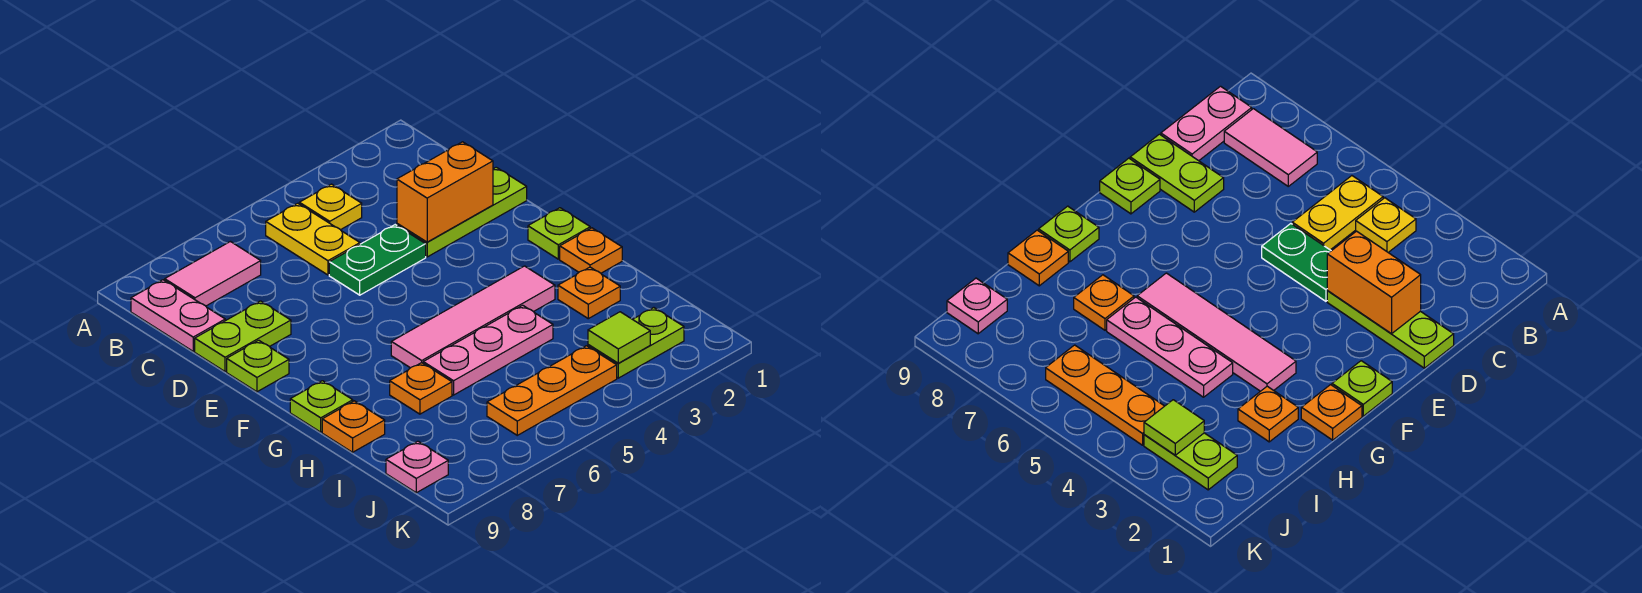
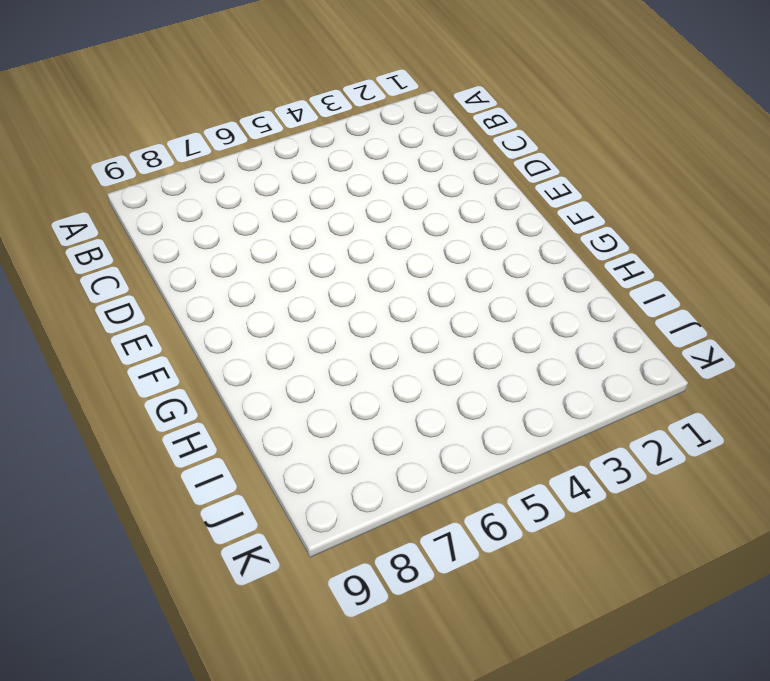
none -> yellow 1x1 plate [299,184,362,230]
none -> yellow 1x2 plate [266,203,360,275]
none -> pink 1x2 tile [165,242,261,306]

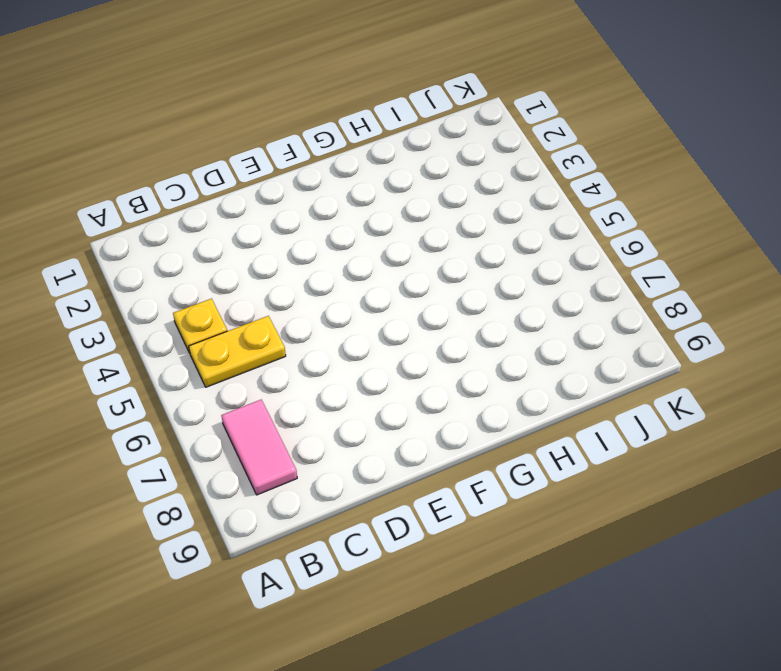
none -> pink 1x2 plate [131,280,225,351]
none -> lime 1x3 plate [397,167,527,257]
none -> green 1x2 plate [329,225,426,295]

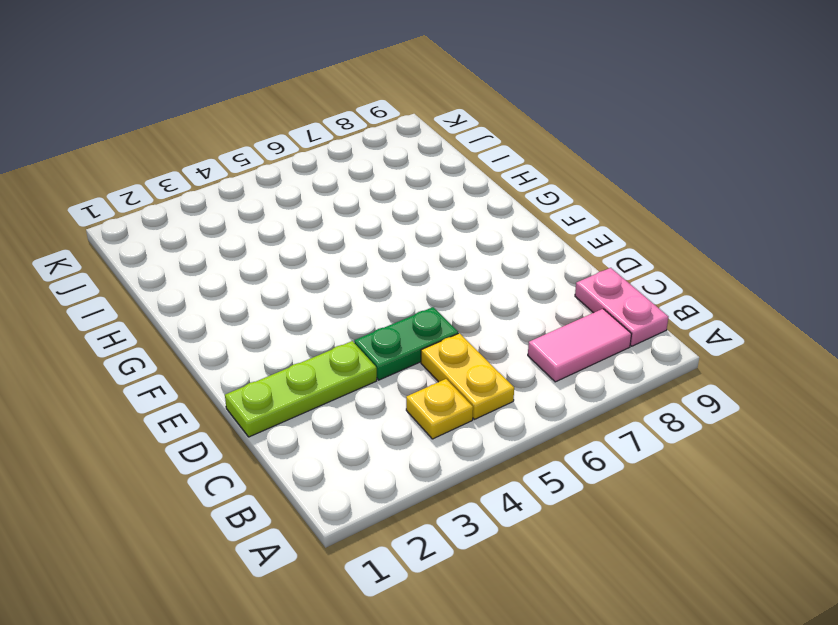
none -> lime 1x2 plate [195,301,291,372]
none -> lime 1x1 plate [227,340,289,392]
none -> lime 1x1 plate [528,208,590,259]

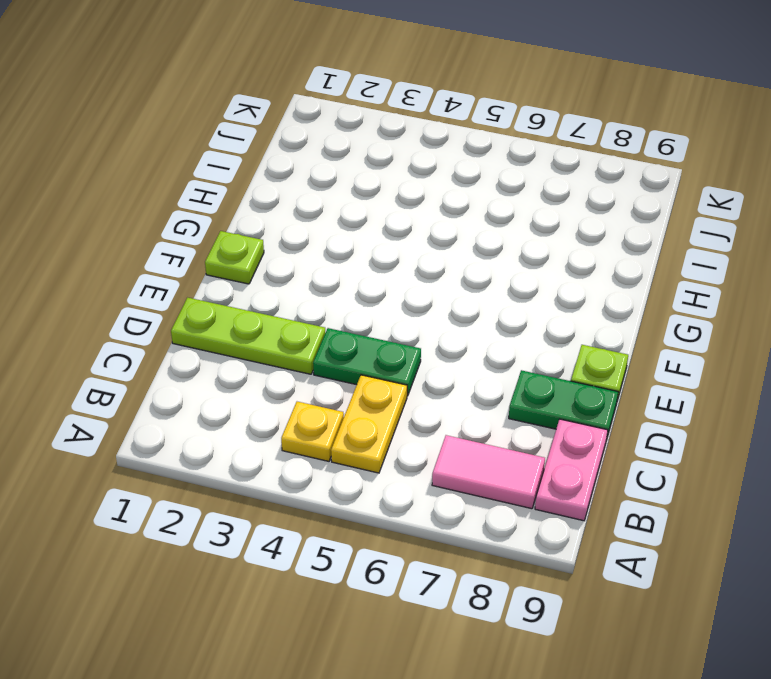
green 1x2 plate [509,370,618,437] -> lime 1x2 plate [195,301,291,372]
none -> orange 1x1 plate [560,228,622,273]
none -> pink 1x4 tile [391,266,555,368]
none -> lime 1x1 plate [290,381,353,432]

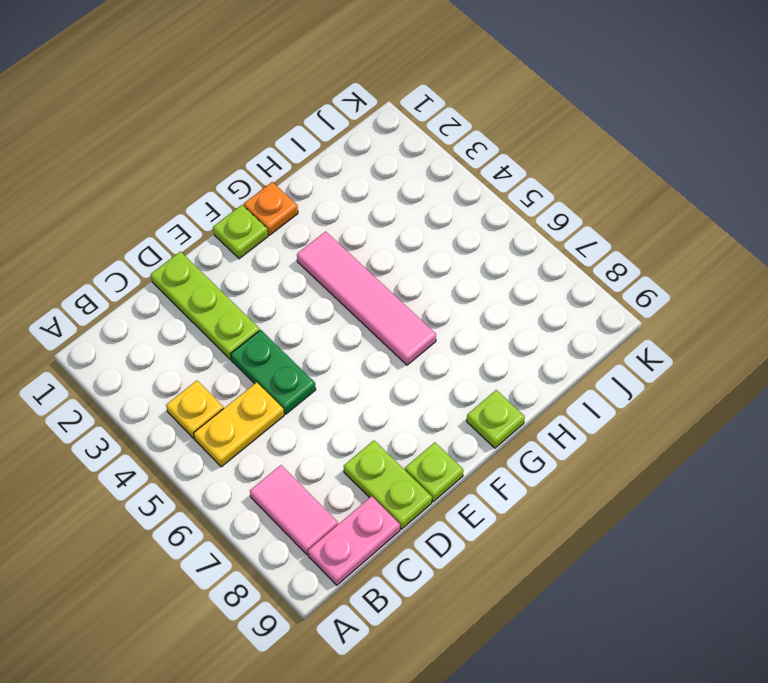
none -> orange 1x1 plate [558,267,620,319]
none -> pink 1x3 plate [423,305,553,395]
none -> orange 1x1 plate [390,363,452,414]

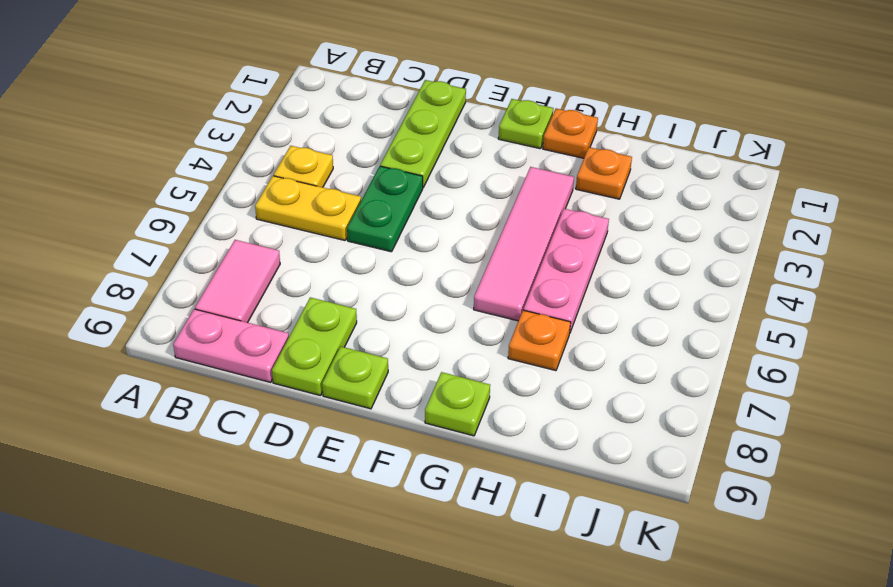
none -> orange 1x1 plate [322,401,385,452]
none -> lime 1x2 plate [588,308,684,378]
none -> orange 1x3 plate [487,346,617,435]

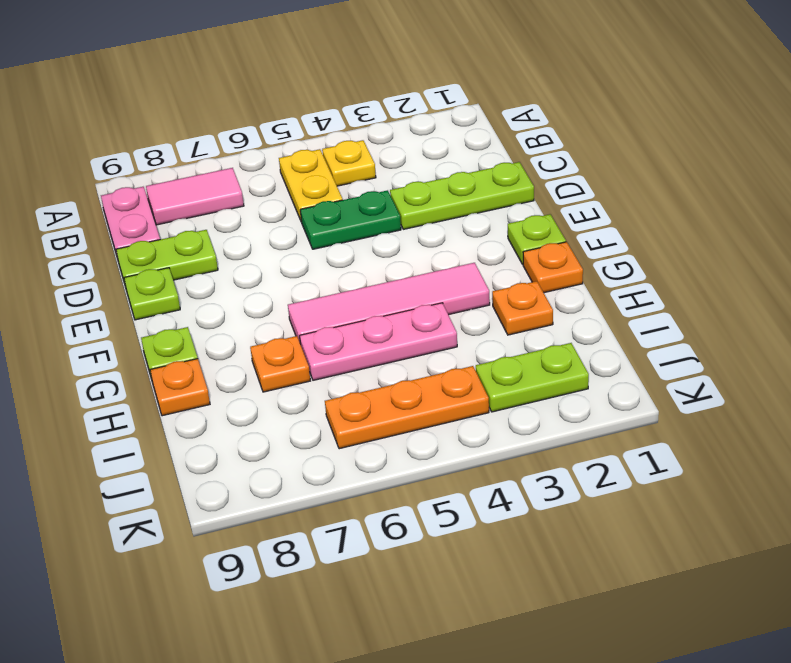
none -> pink 1x1 plate [386,441,448,493]
none -> orange 1x2 brick [397,142,493,242]
none -> lime 1x1 tile [588,312,650,363]

